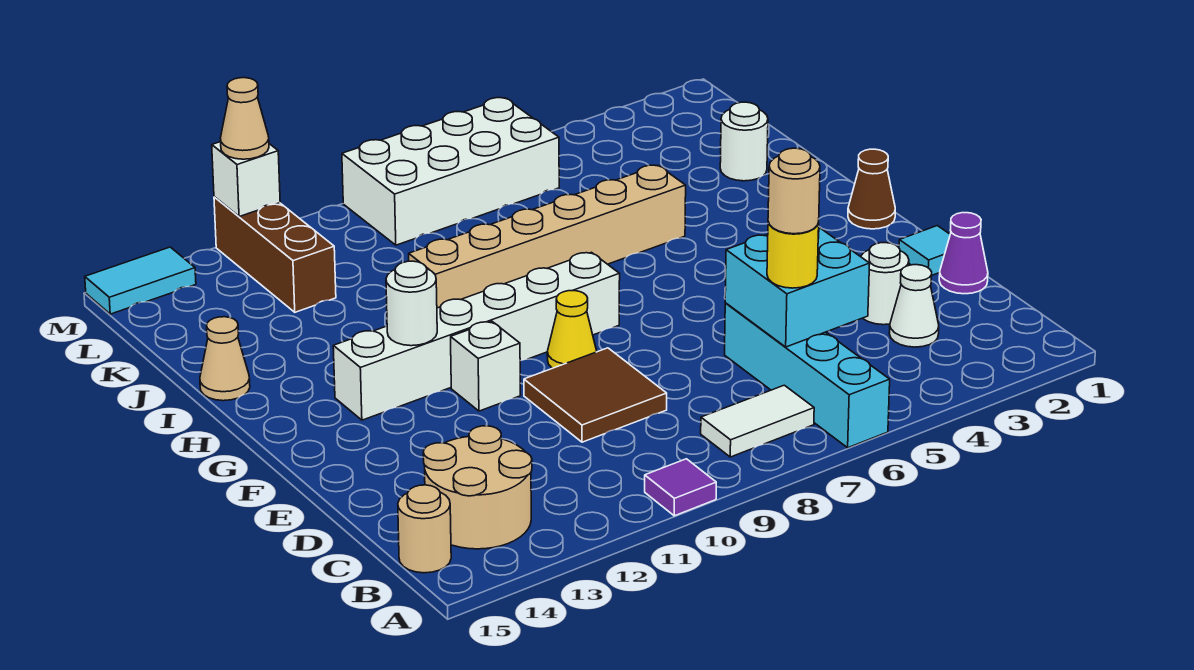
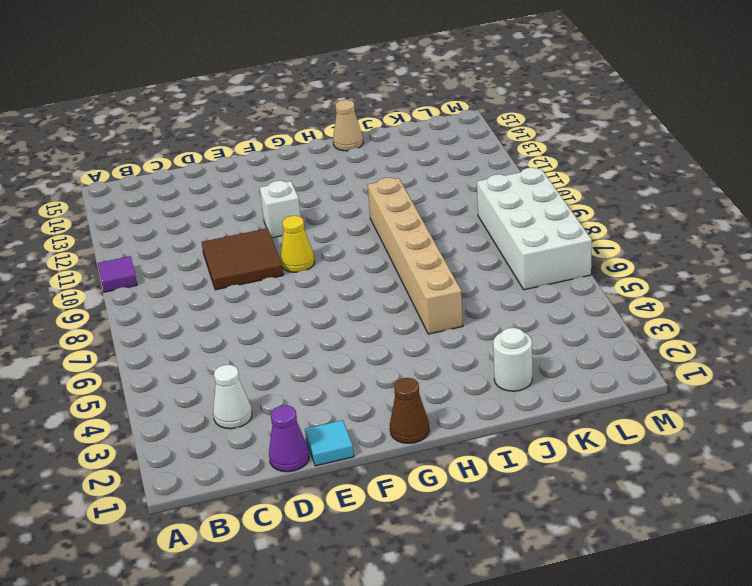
none -> cyan 1x4 brick [725,303,890,448]
none -> white 1x2 tile [701,385,814,457]
none -> tan 2x2 round brick [423,426,532,549]

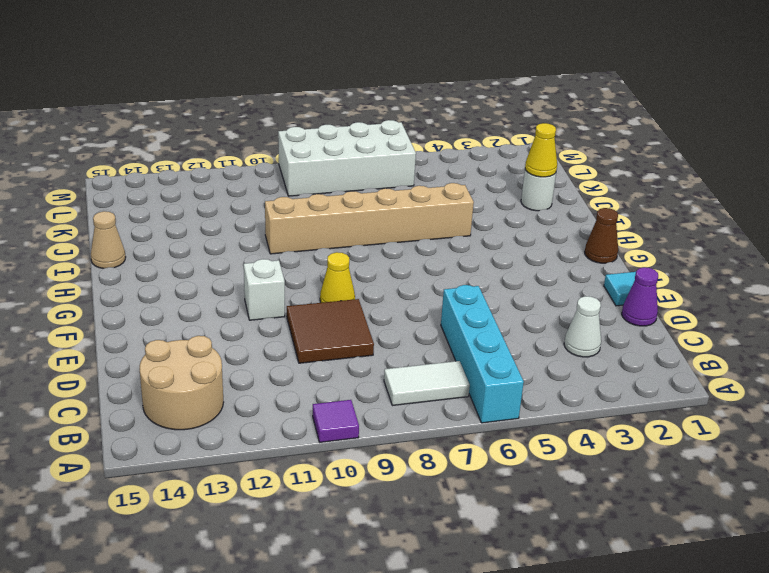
yellow 1x1 cone [525,123,557,177] -> none
none -> tan 1x1 round brick [398,485,451,573]
none -> white 1x1 round brick [861,243,909,325]
none -> white 1x6 brick [333,252,620,420]

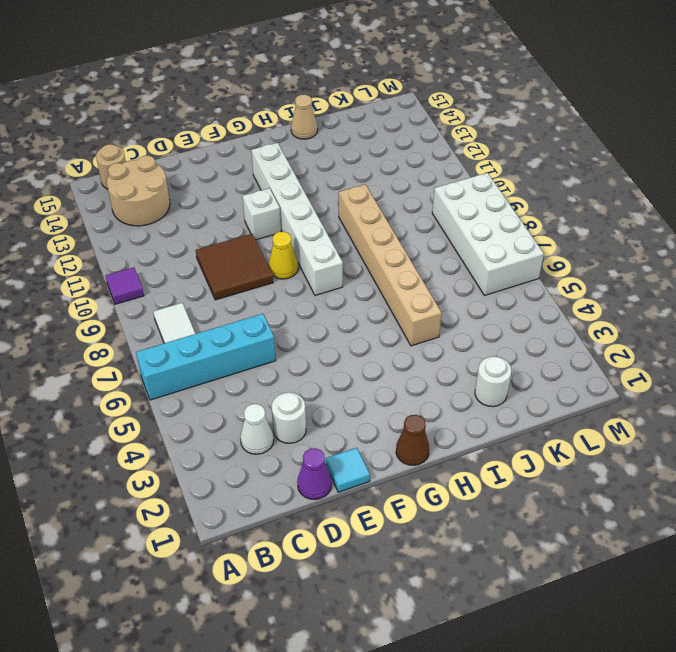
none -> brown 1x3 brick [214,197,336,312]
none -> cyan 1x2 tile [85,247,196,314]
none -> cyan 2x2 brick [725,228,870,347]

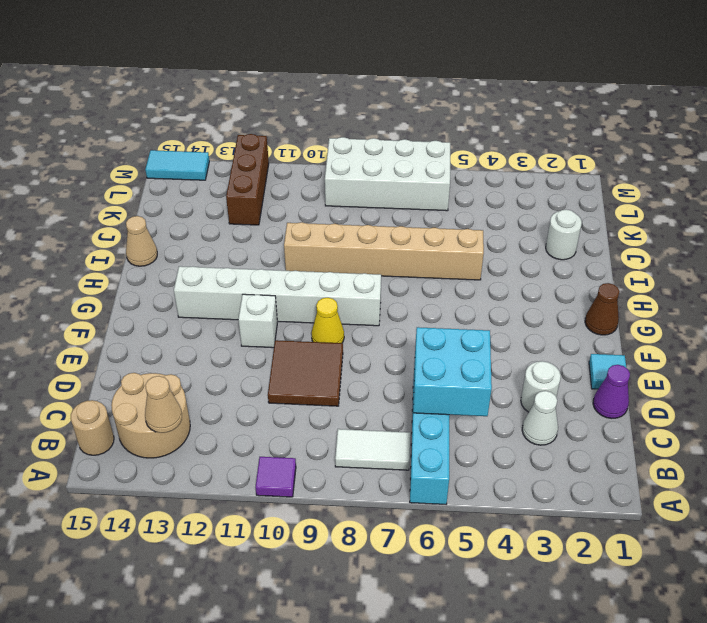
tan 1x1 cone [145,376,182,433] -> tan 1x1 cone moved to [220,78,269,159]
none -> white 1x1 round brick [386,261,437,346]
none -> white 1x1 brick [212,142,280,217]
none -> yellow 1x1 round brick [767,222,819,288]

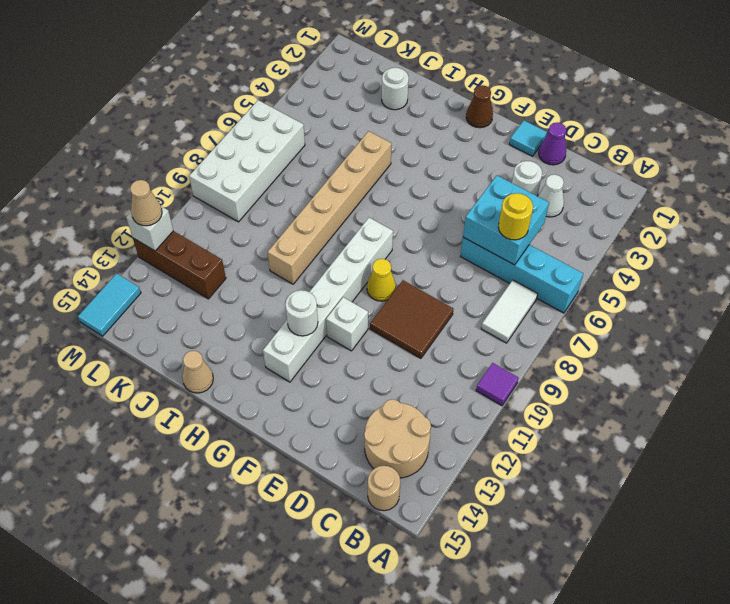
none -> tan 1x1 round brick [768,148,820,234]

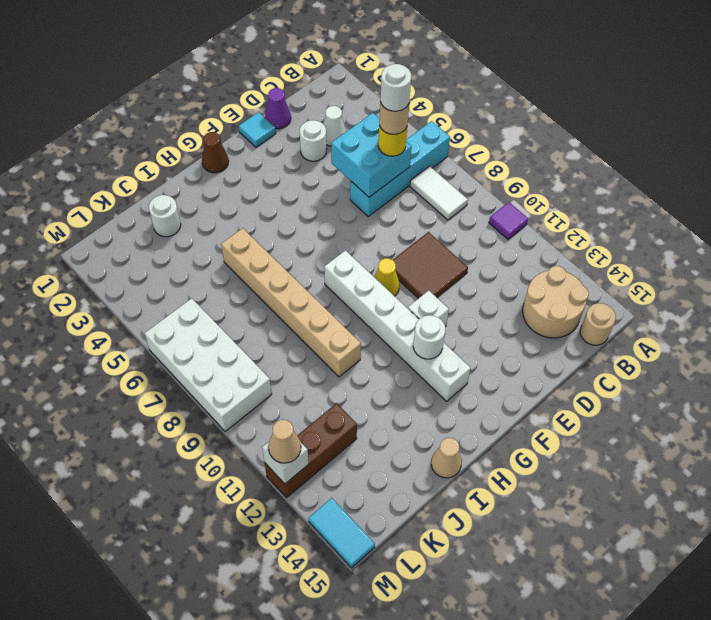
white 1x1 round brick [380,64,411,111] -> none

